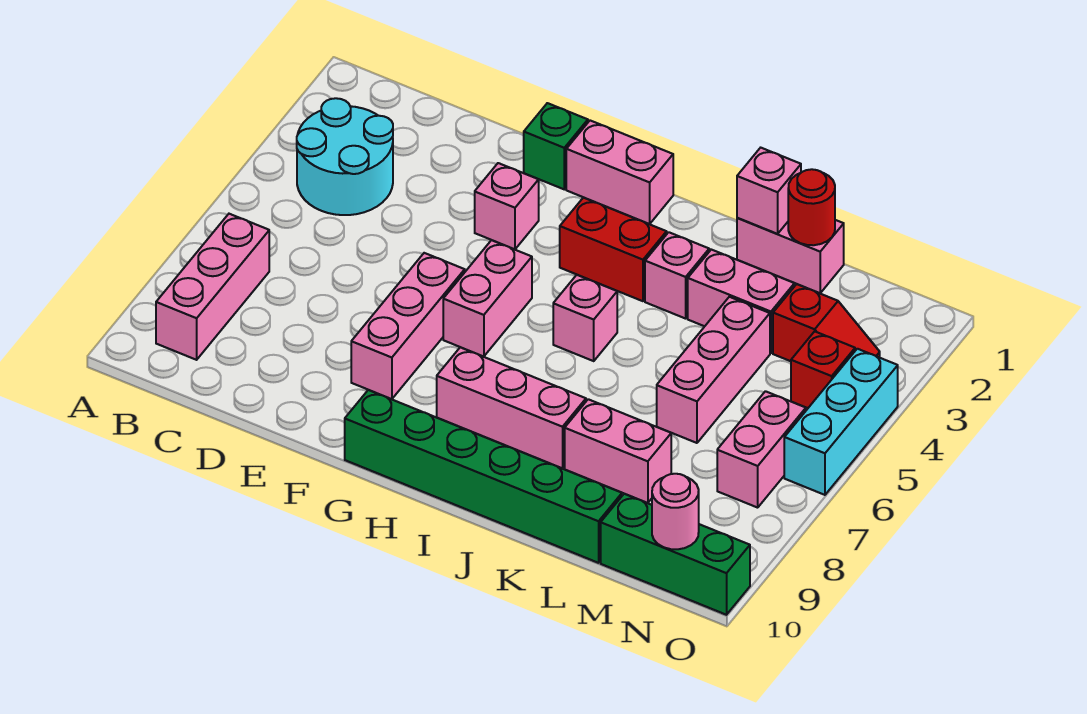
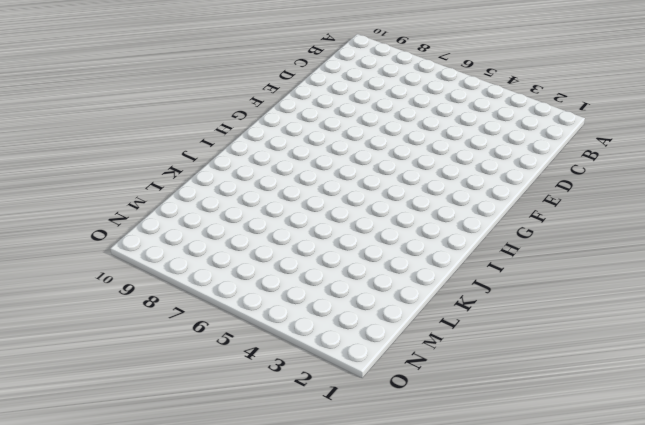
none -> cyan 2x2 round brick [297,98,393,215]
none -> pink 1x3 brick [156,214,269,360]
none -> green 1x1 brick [524,103,588,189]

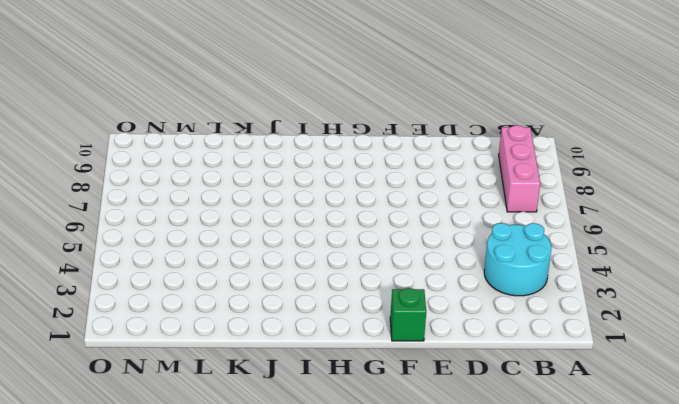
none -> pink 1x1 brick [475,163,539,249]
none -> pink 1x3 brick [351,253,465,399]
none -> pink 1x2 brick [566,121,673,224]

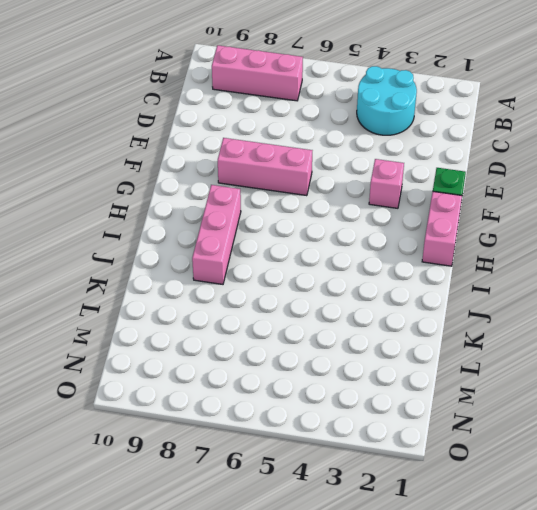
none -> pink 1x2 brick [443,240,532,357]
none -> green 1x6 brick [345,390,622,563]
none -> red 1x2 brick [560,198,667,301]

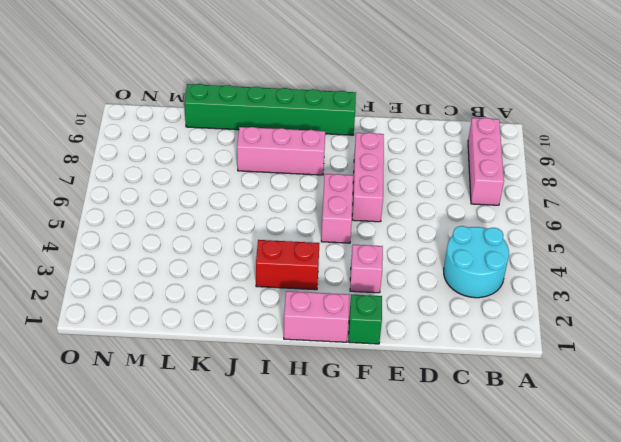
none -> pink 1x1 brick [553,275,617,361]
none -> pink 1x1 brick [645,232,709,319]
none -> pink 1x2 brick [737,218,844,293]

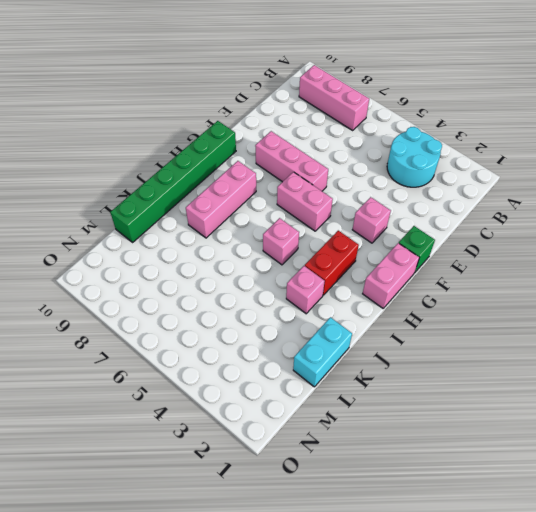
cyan 1x2 brick [293,317,352,387] -> pink 1x2 brick [737,218,844,293]
none -> pink 1x2 brick [688,250,794,353]
none -> pink 1x2 brick [565,399,671,503]
none -> pink 1x3 brick [657,297,770,443]

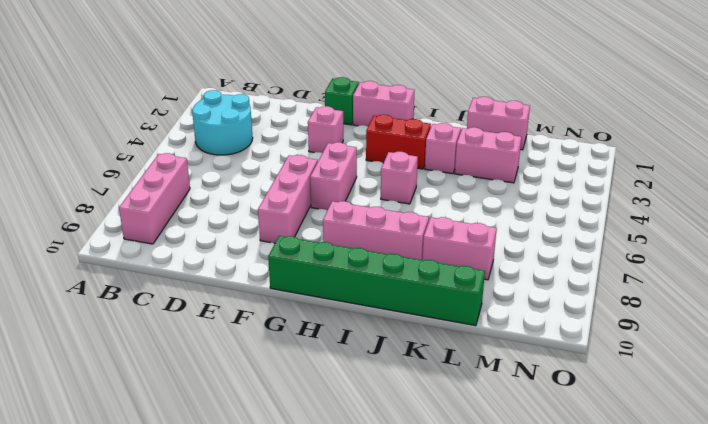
none -> pink 1x3 brick [657,297,770,443]
none -> red 1x2 slope [773,284,880,361]
none -> green 1x3 brick [601,494,750,615]

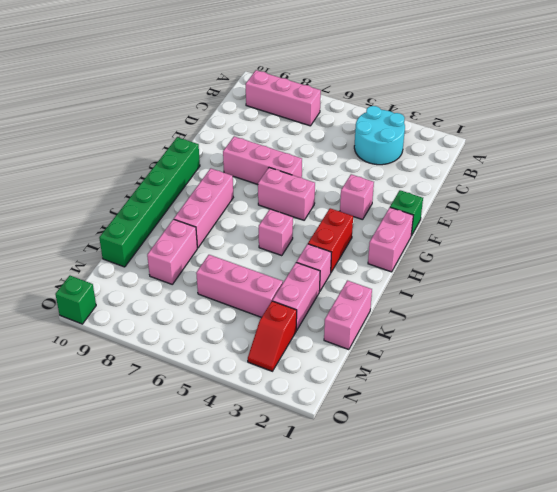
green 1x1 brick [55,276,96,324] -> green 1x3 brick [601,494,750,615]
none -> red 1x1 brick [791,331,855,408]
none -> pink 1x2 brick [717,391,806,508]
none -> cyan 1x3 brick [784,349,898,495]

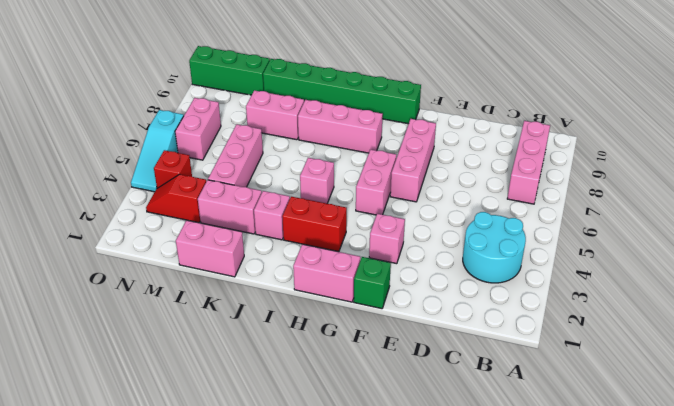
cyan 1x3 slope [131,110,184,192] -> cyan 1x3 brick [784,349,898,495]
none -> pink 1x1 brick [737,148,801,234]
none -> red 1x1 round brick [788,169,835,245]
none -> pink 1x1 round brick [652,474,699,549]

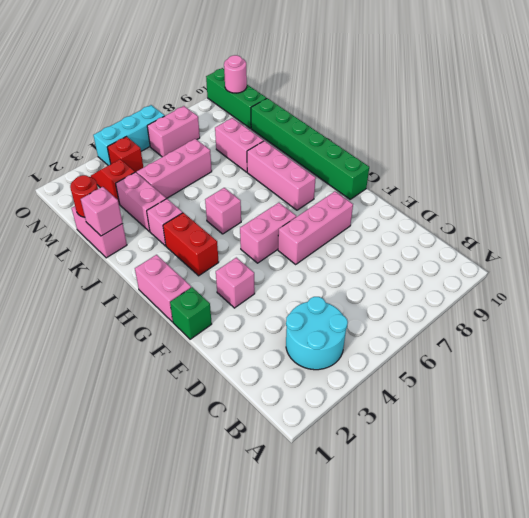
none -> pink 1x3 brick [156,214,269,360]

